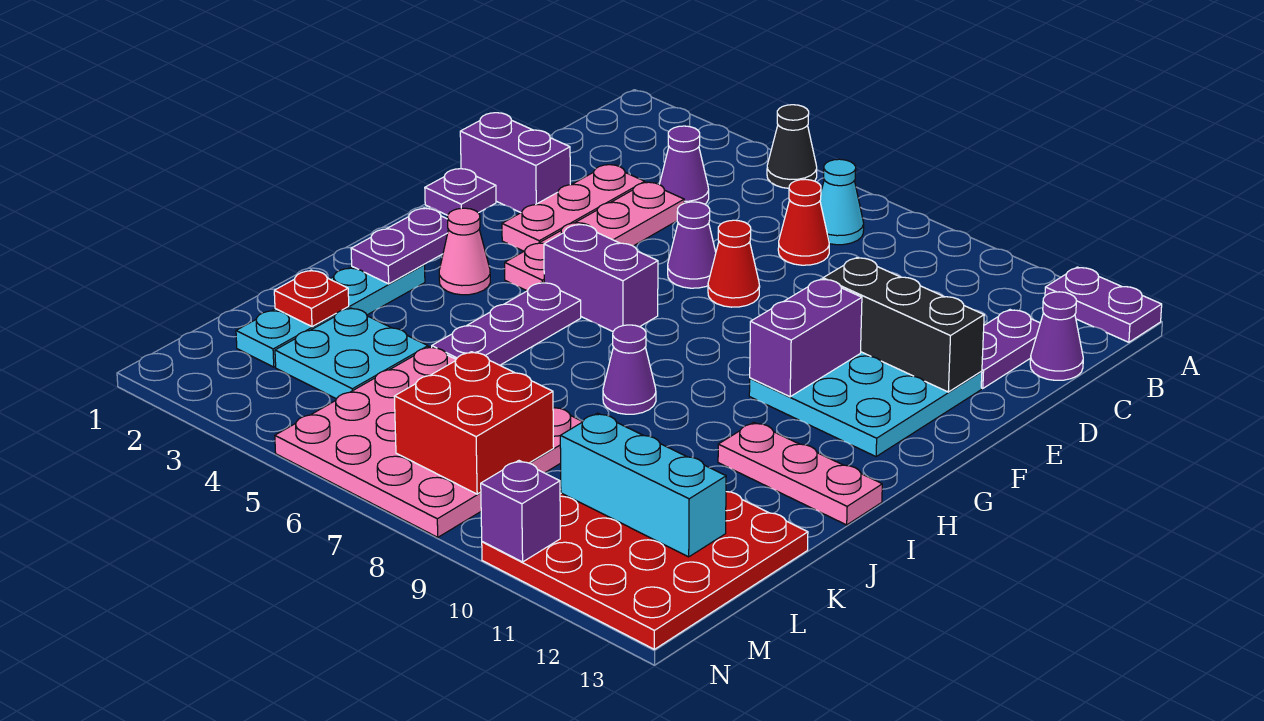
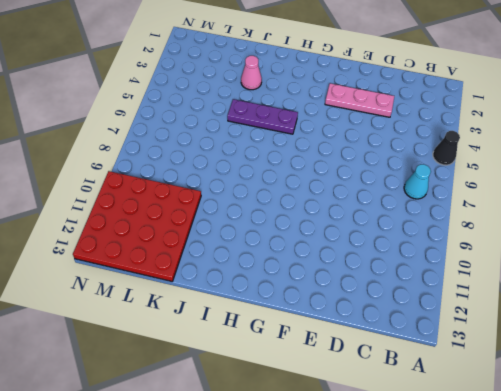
pink 1x1 cone [241,56,262,90] -> pink 1x1 cone moved to [439,208,490,295]
none -> purple 1x2 plate [1045,267,1162,342]
none -> purple 1x1 cone [660,126,709,204]
none -> red 1x1 cone [778,179,829,265]
none -> purple 1x2 plate [981,310,1040,389]

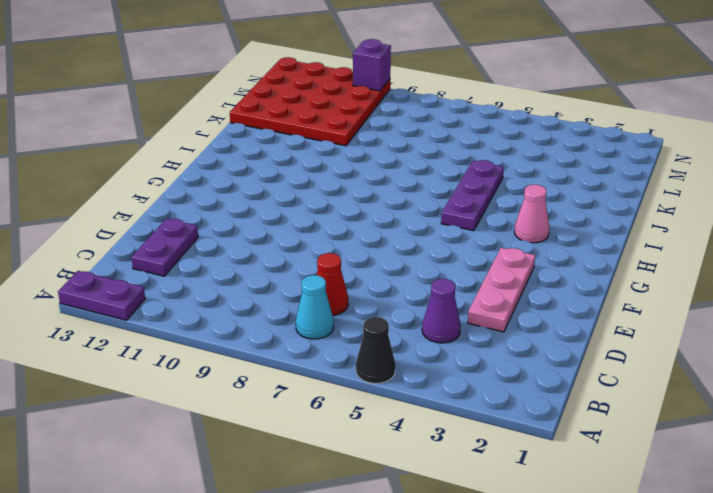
none -> purple 1x1 cone [1030,292,1083,380]
none -> pink 1x4 plate [505,182,684,291]
none -> purple 1x2 brick [460,113,570,213]
none -> purple 1x1 cone [668,202,716,288]

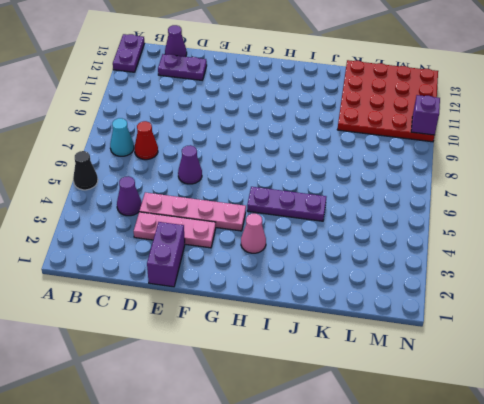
none -> red 1x1 cone [708,220,760,307]
none -> cyan 3x3 plate [749,352,982,457]
none -> purple 1x1 plate [425,169,496,215]
none -> purple 1x2 brick [544,225,658,331]

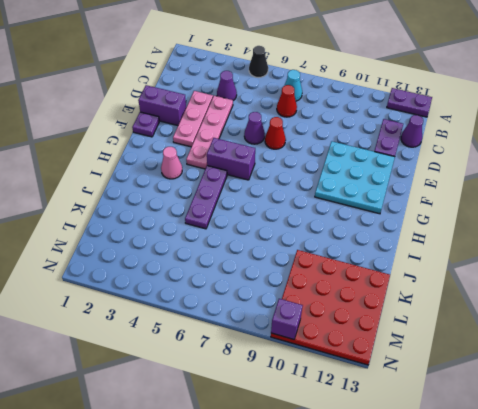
none -> cyan 1x4 plate [236,265,425,367]
none -> purple 1x1 cone [603,325,656,414]
none -> pink 1x3 plate [718,422,882,525]
none -> cyan 2x2 plate [275,308,428,399]

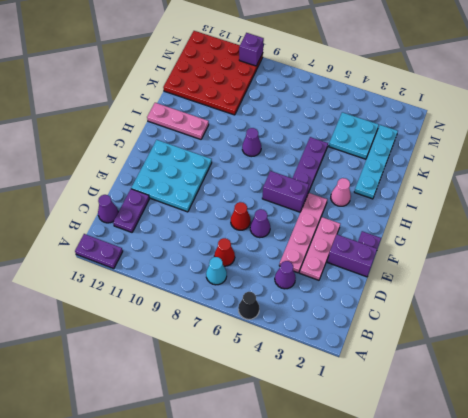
none -> pink 4x4 plate [275,347,583,537]
none -> black 1x3 brick [823,258,984,392]
none -> purple 1x2 brick [750,279,862,397]
none -> purple 1x2 plate [351,208,448,284]

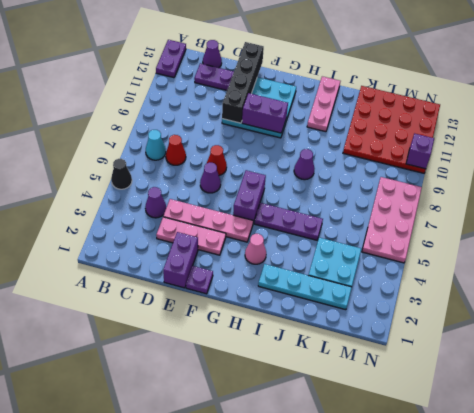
black 1x4 brick [222,42,264,123] -> black 1x3 brick [823,258,984,392]
pink 2x4 plate [362,177,422,263] -> pink 4x4 plate [275,347,583,537]
none -> purple 1x2 plate [351,208,448,284]
none -> red 1x1 plate [274,270,349,327]
none -> red 2x2 brick [394,352,554,494]
none -> cyan 1x3 brick [560,413,726,557]

